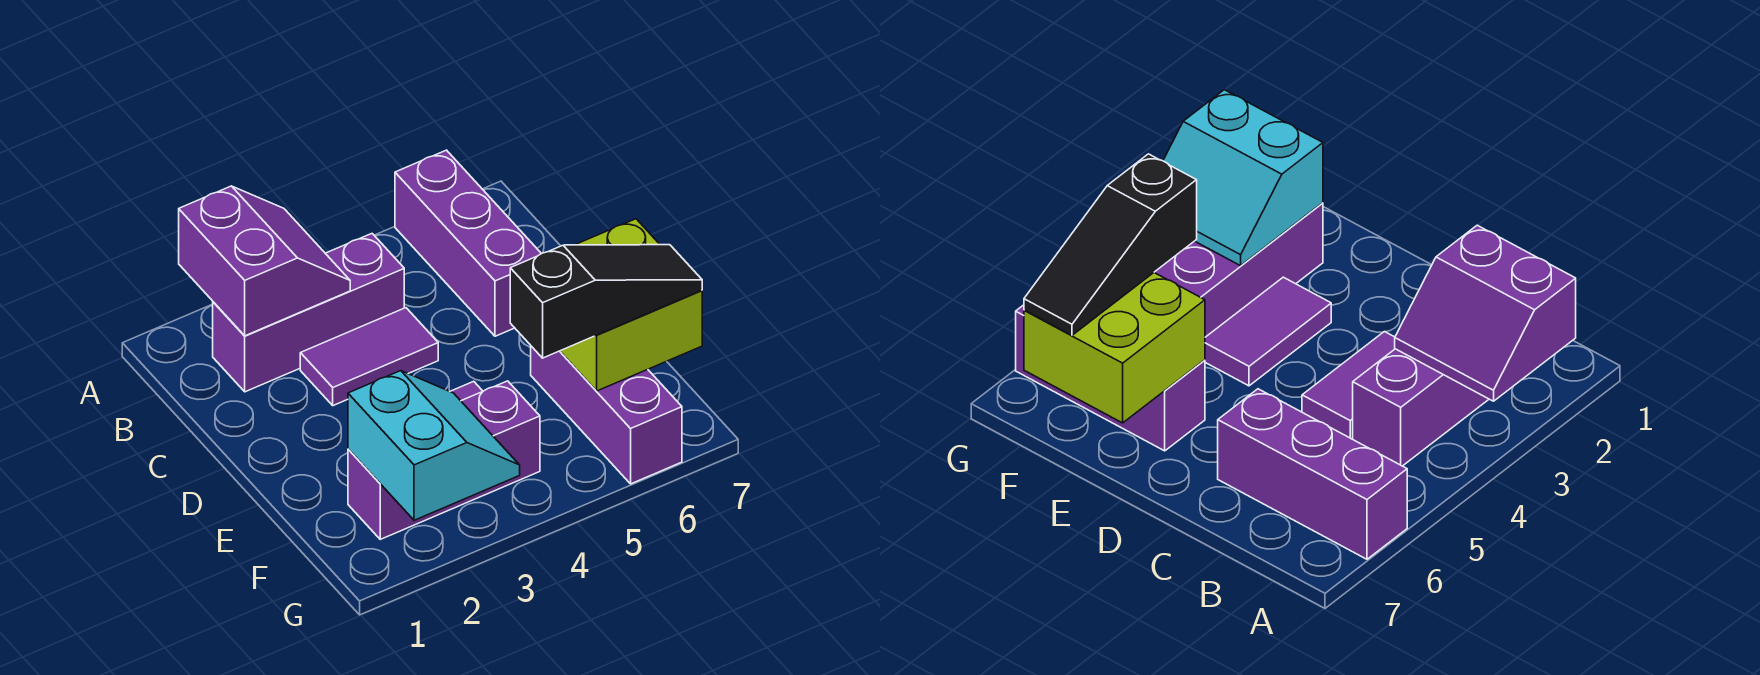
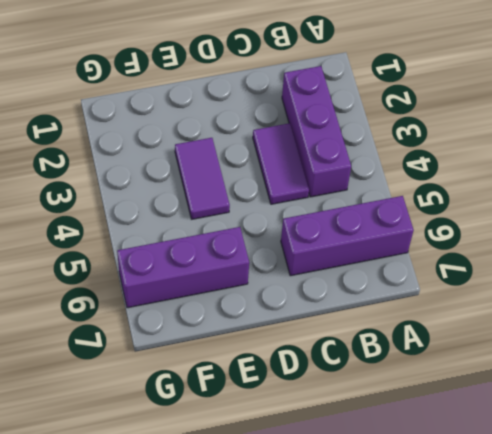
none -> purple 1x3 brick [348,381,540,539]
none -> purple 2x2 slope [179,186,350,336]

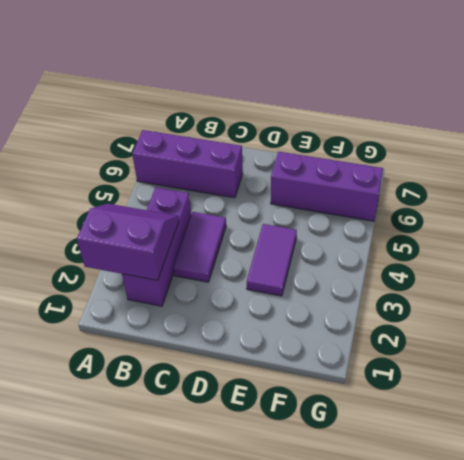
none -> purple 1x3 brick [348,381,540,539]
none -> lime 2x2 brick [560,219,702,391]

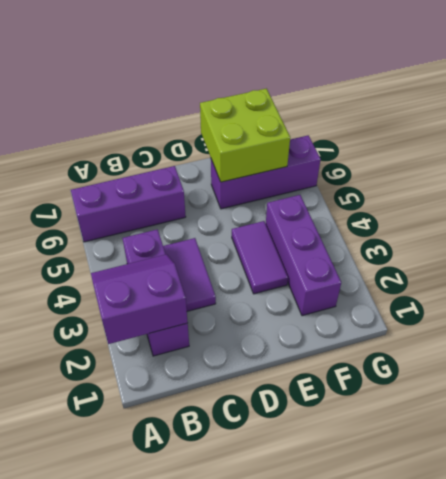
none -> cyan 2x2 slope [348,371,520,520]
none -> black 1x3 slope [510,245,702,358]

